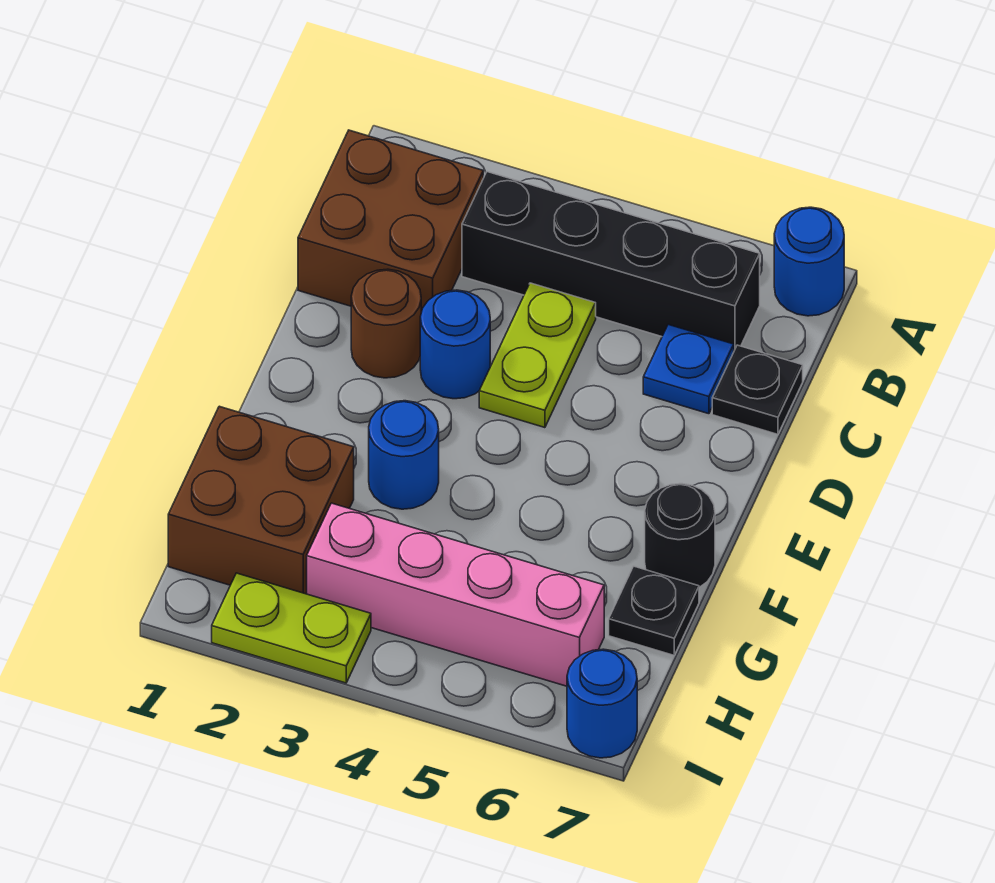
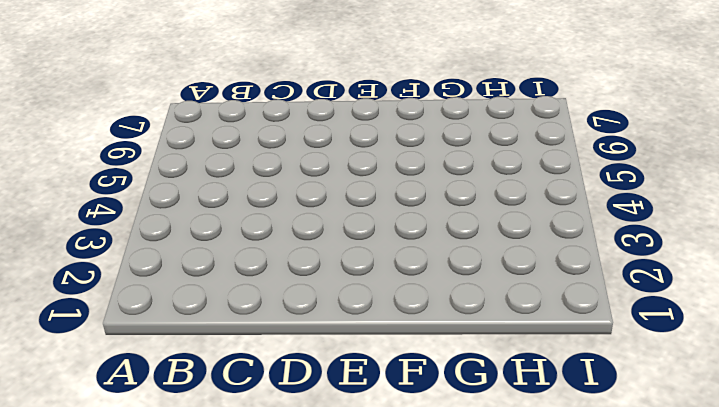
none -> blue 1x1 round brick [774,207,844,316]
none -> brown 2x2 brick [298,130,483,312]
none -> black 1x4 brick [462,172,760,351]

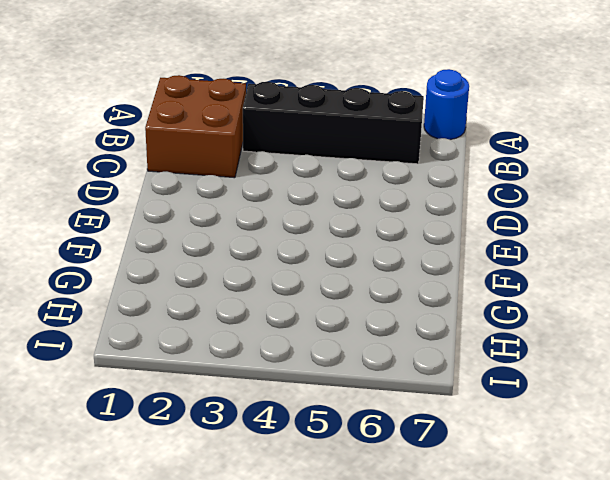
none -> lime 1x2 plate [479,283,596,428]
none -> blue 1x1 plate [643,325,734,414]
none -> black 1x1 plate [712,345,803,434]

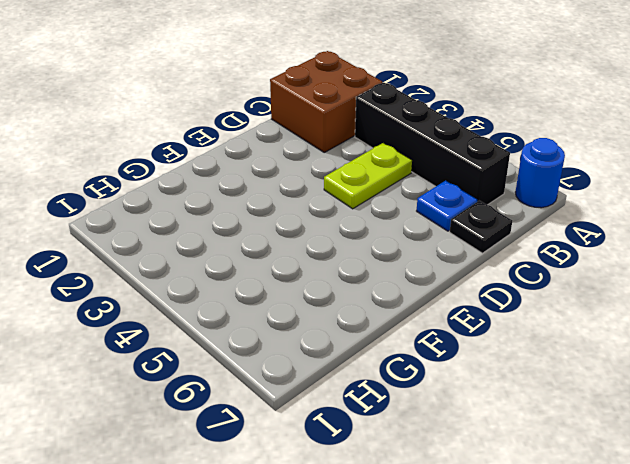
none -> brown 1x1 round brick [351,269,421,378]
none -> blue 1x1 round brick [420,290,490,399]
none -> blue 1x1 round brick [369,401,439,509]

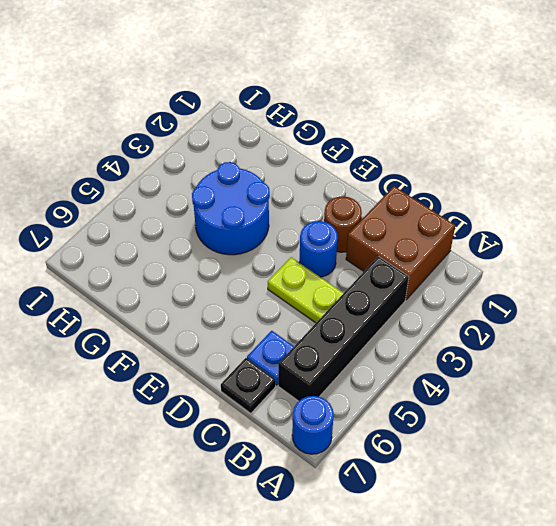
blue 2x2 round brick [192,162,270,255] -> blue 1x1 round brick [369,401,439,509]
none -> black 1x1 round brick [645,484,715,587]
none -> brown 2x2 brick [168,406,354,594]
none -> black 1x1 plate [609,566,699,655]

